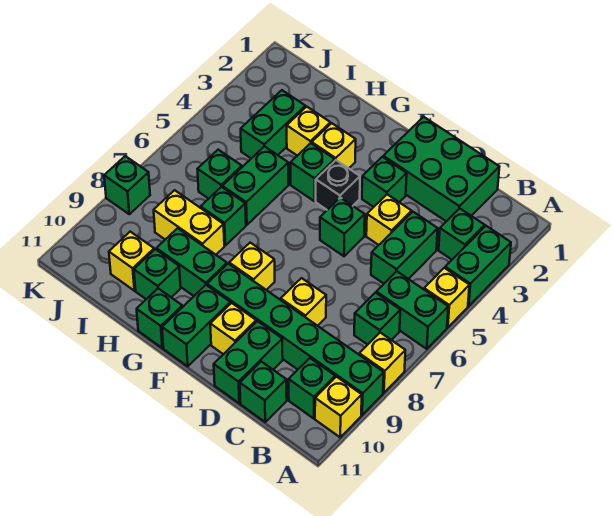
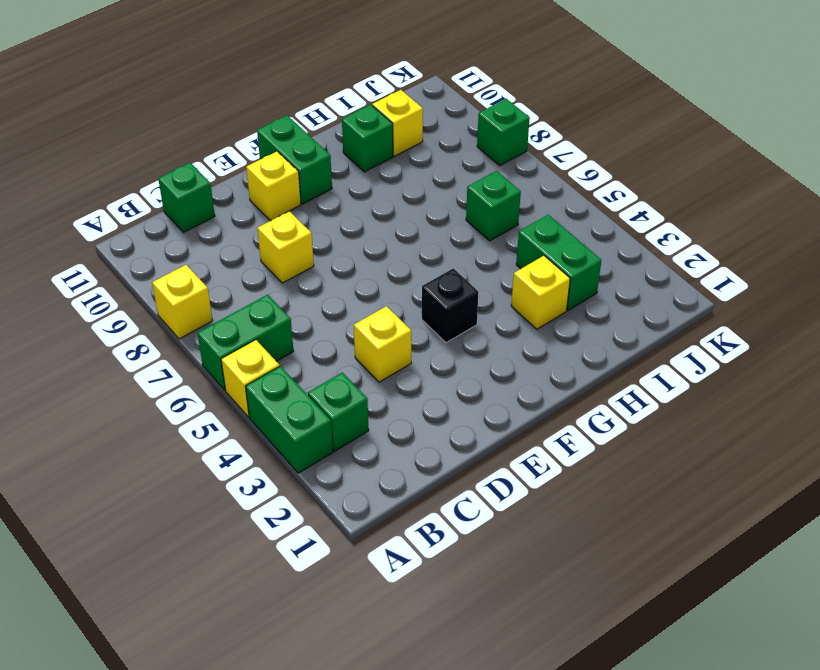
none -> green 1x6 brick [207,264,384,415]
none -> yellow 1x1 brick [315,377,362,437]
none -> green 1x1 brick [354,293,400,345]
none -> green 1x1 brick [289,358,335,419]

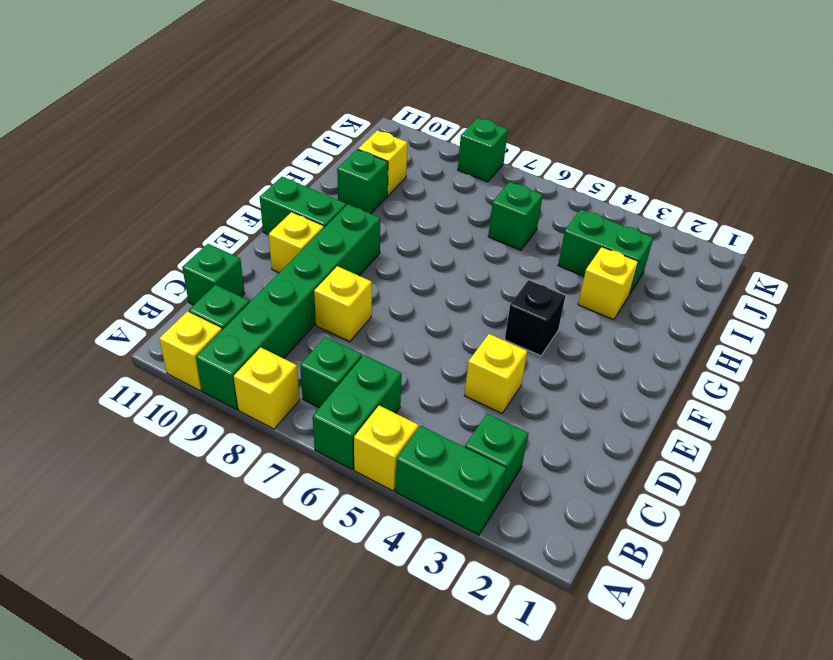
none -> green 2x3 brick [383,117,499,221]
none -> green 1x2 brick [371,212,438,284]
none -> green 1x2 brick [214,321,283,403]
none -> green 1x1 brick [362,157,407,207]

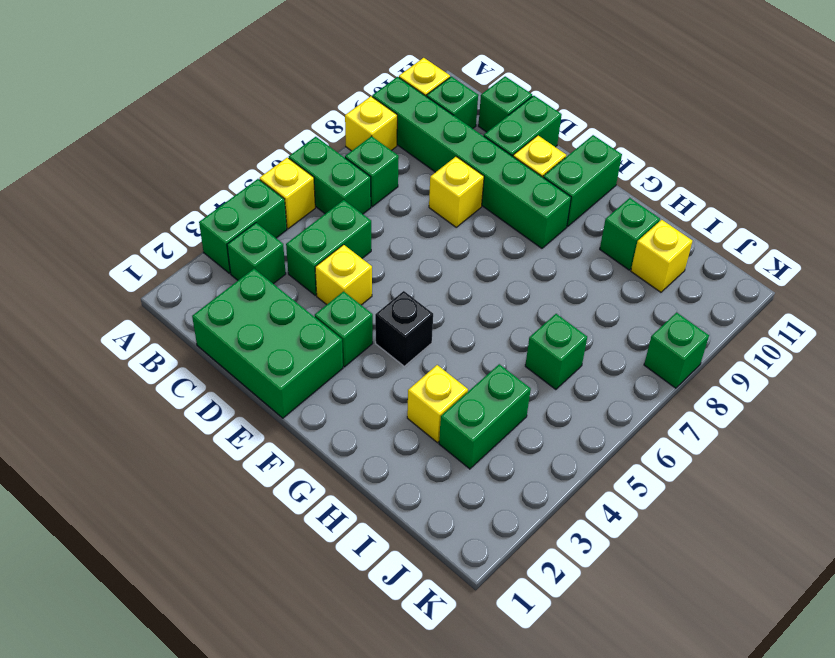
none -> green 1x1 brick [320,198,365,256]
none -> yellow 1x1 brick [229,243,275,290]
none -> yellow 1x1 brick [312,123,356,168]
none -> green 1x1 brick [291,143,335,201]

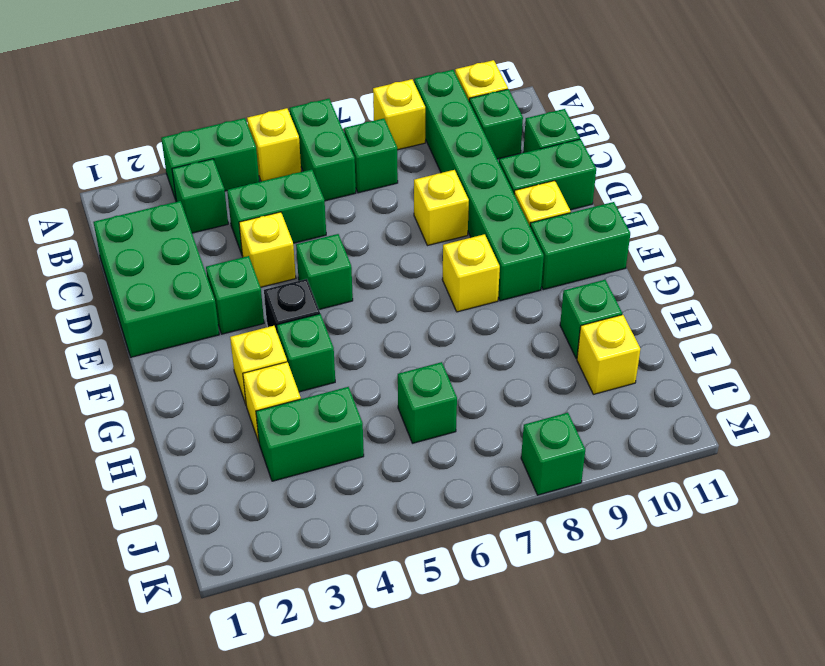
none -> green 1x2 brick [156,228,227,296]
none -> green 1x1 brick [137,288,182,348]
none -> green 1x2 brick [222,146,288,225]
none -> green 1x1 brick [201,187,246,245]

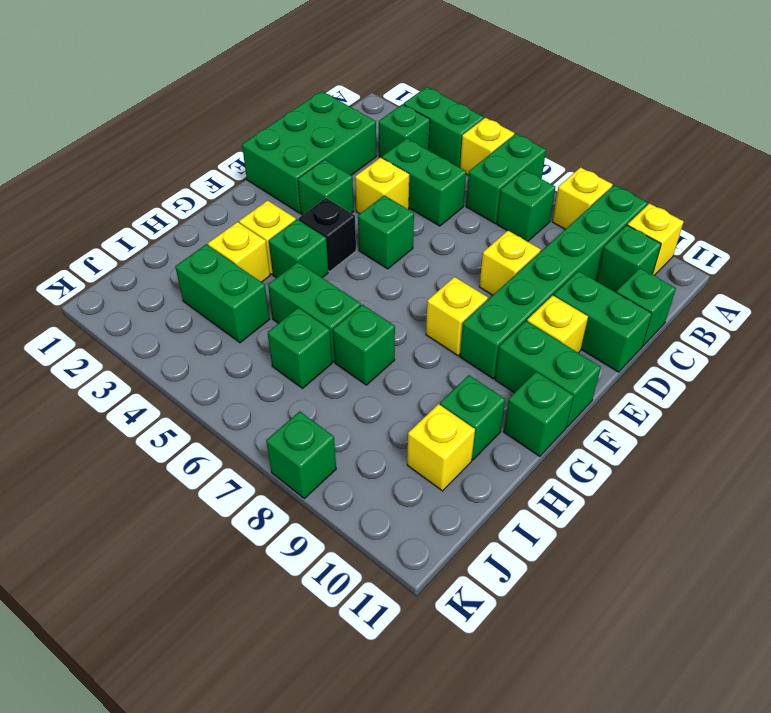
none -> green 1x2 brick [156,228,227,296]
none -> yellow 1x2 brick [154,190,224,255]

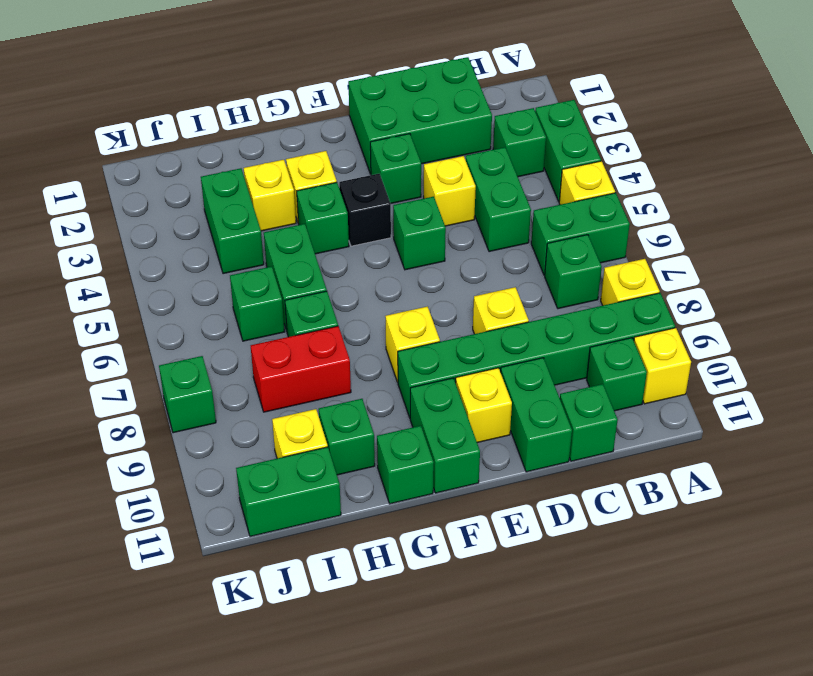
red 1x2 brick [251,326,351,412] -> yellow 1x2 brick [154,190,224,255]
green 1x2 brick [236,447,341,537] -> green 1x2 brick moved to [156,228,227,296]

